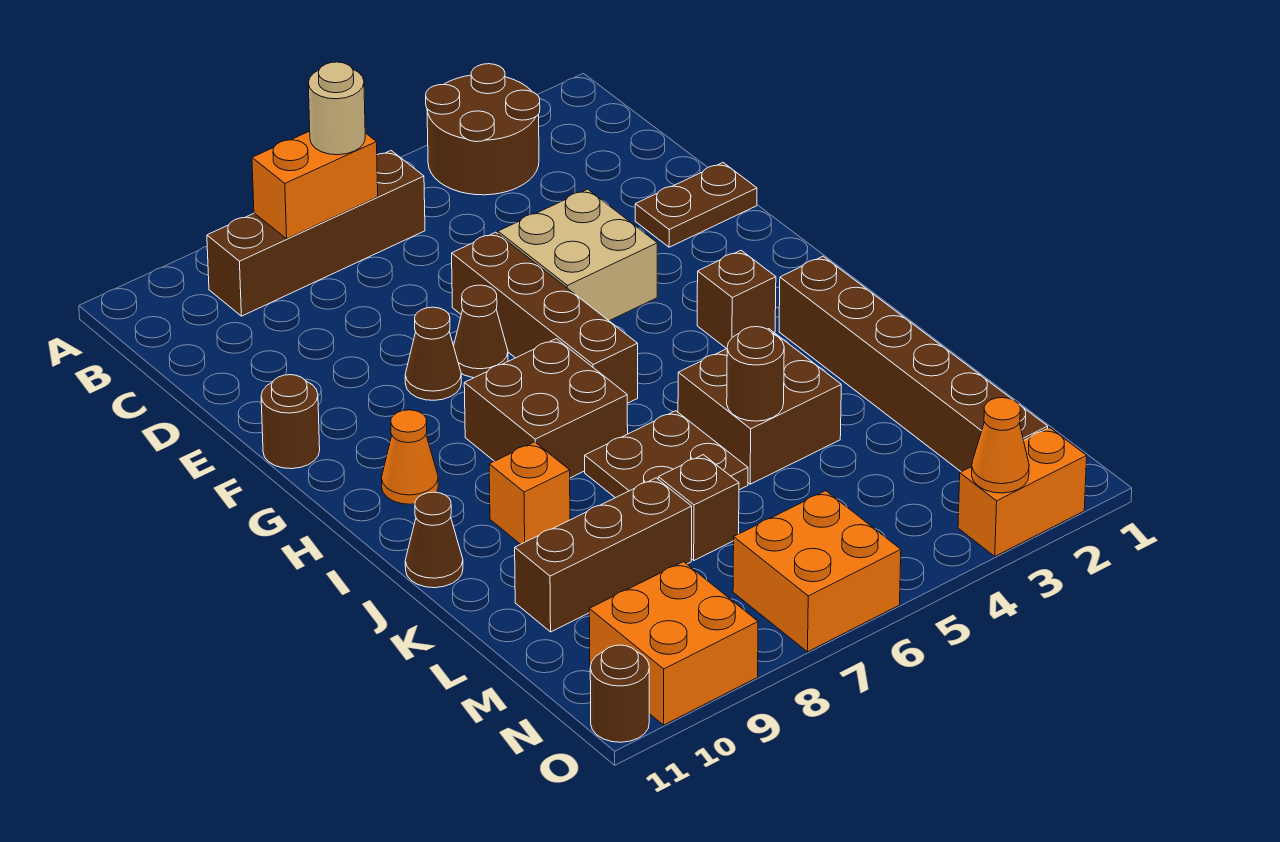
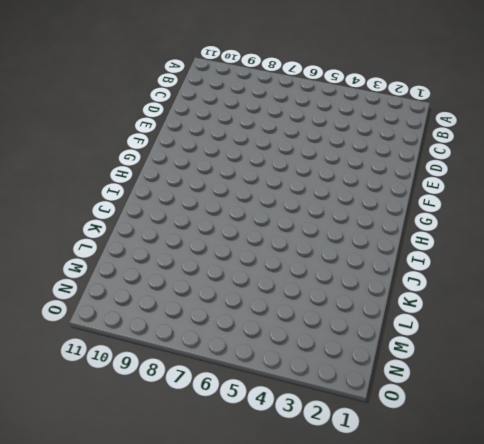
none -> brown 2x2 round brick [426,64,540,195]
none -> brown 1x4 brick [207,151,425,316]
none -> brown 1x2 plate [635,163,757,247]

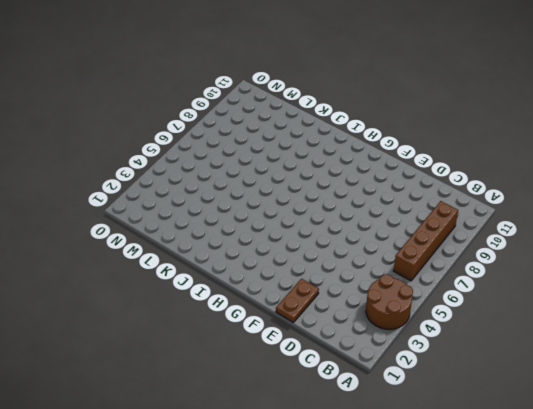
none -> tan 2x2 brick [498,189,657,321]
none -> brown 1x4 brick [452,232,638,403]
none -> brown 1x1 cone [454,285,508,378]

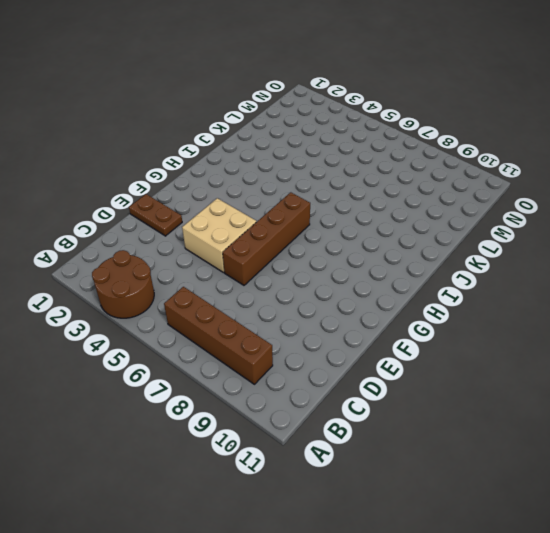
none -> brown 1x1 cone [454,285,508,378]
none -> brown 1x1 cone [405,307,461,400]
none -> brown 1x1 round brick [261,375,320,469]

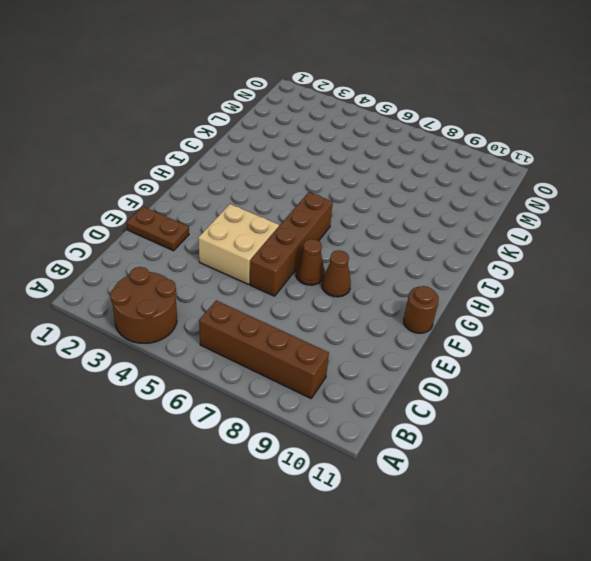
none -> brown 1x1 brick [697,250,776,349]
none -> brown 2x2 brick [464,339,628,478]
none -> orange 1x1 cone [381,410,438,504]

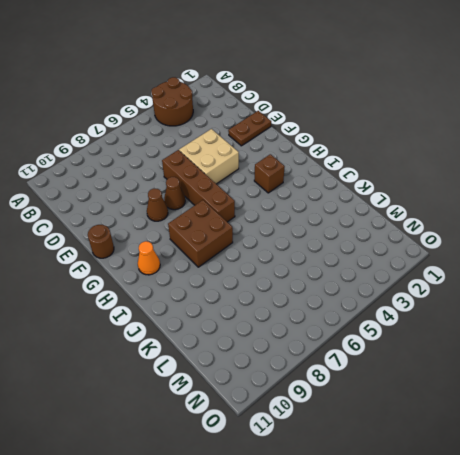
none -> brown 1x4 brick [207,151,425,316]
none -> brown 1x6 brick [779,256,1048,472]
none -> brown 2x2 brick [678,329,841,484]

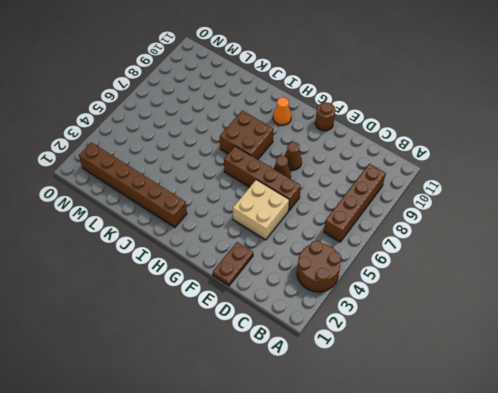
none -> brown 1x1 brick [697,250,776,349]
none -> brown 2x2 brick [678,329,841,484]
none -> brown 2x2 plate [585,411,748,498]

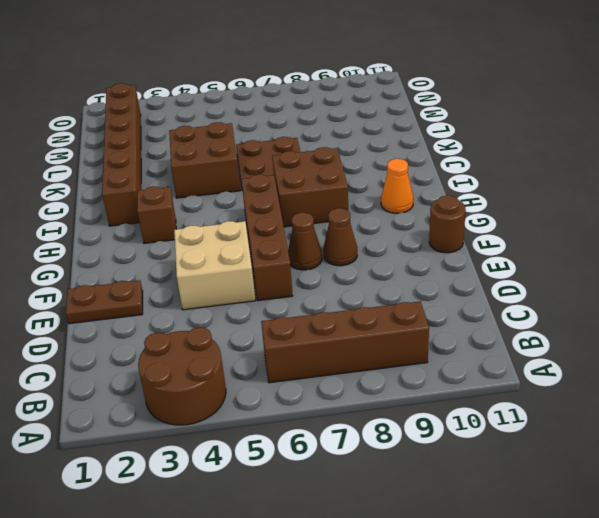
none -> orange 1x1 brick [489,442,570,544]
none -> brown 1x1 cone [405,492,463,588]
none -> brown 1x1 brick [658,455,739,560]

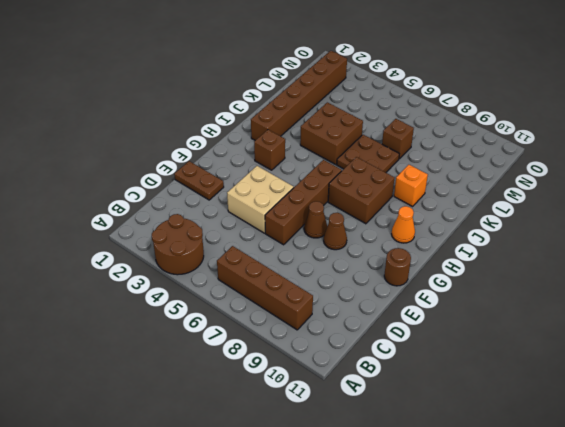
none -> brown 1x1 cone [405,492,463,588]
none -> brown 1x3 brick [515,478,692,632]
none -> orange 2x2 brick [733,491,901,652]

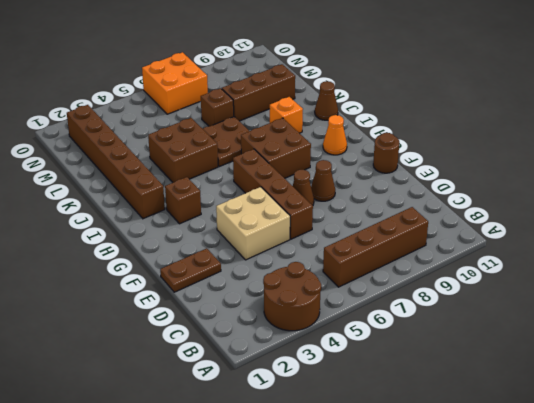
none -> orange 2x2 brick [589,562,758,725]
none -> orange 1x2 brick [958,428,1087,556]
none -> brown 1x1 round brick [590,645,649,742]

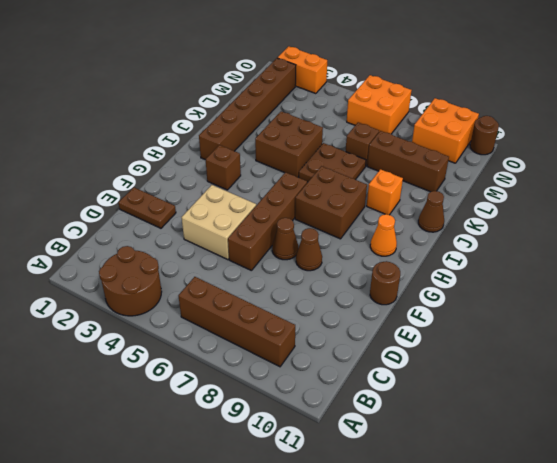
none -> orange 1x2 brick [252,131,378,239]
none -> brown 1x1 round brick [727,327,784,421]
none -> orange 1x1 cone [972,398,1029,493]

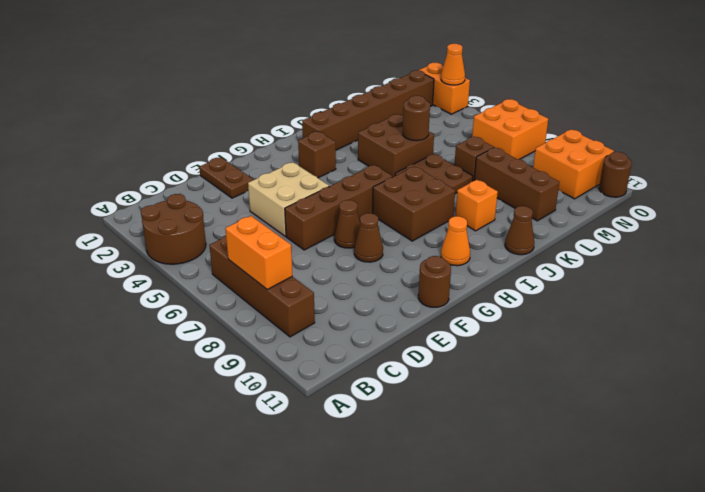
none -> tan 1x1 round brick [308,62,365,155]

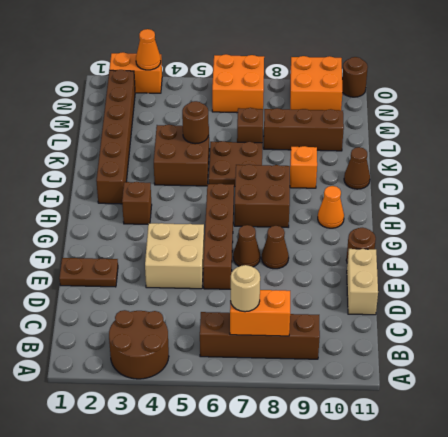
tan 1x2 brick [347,249,378,315] -> none

